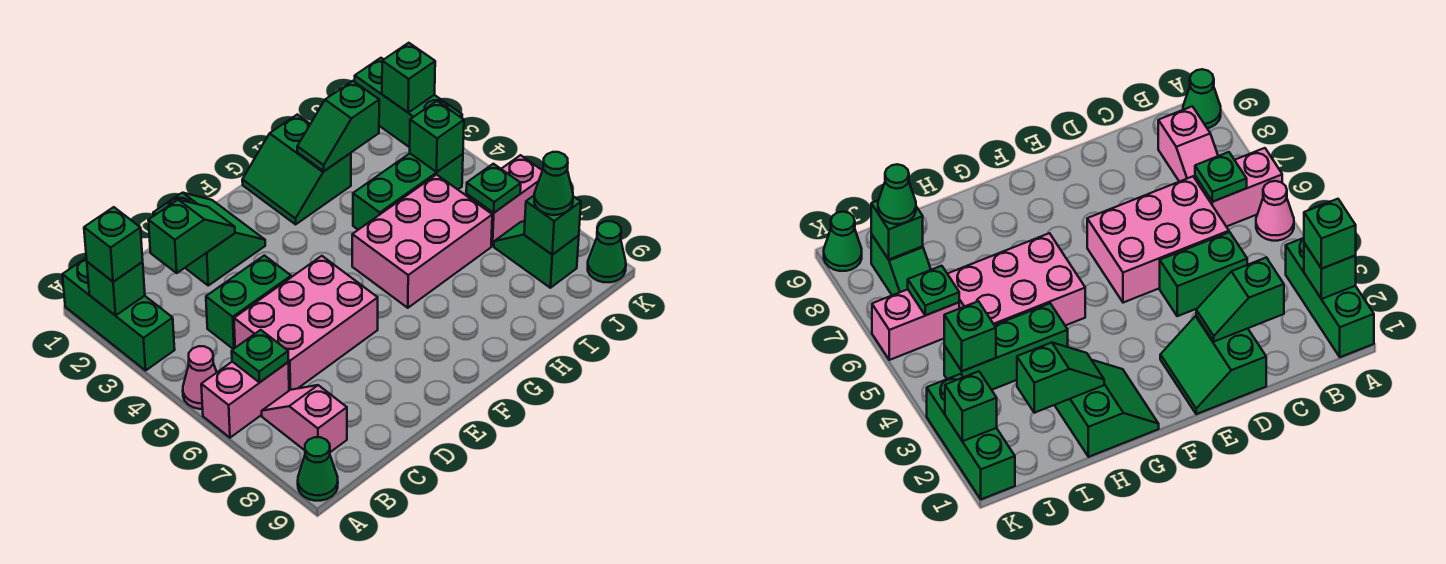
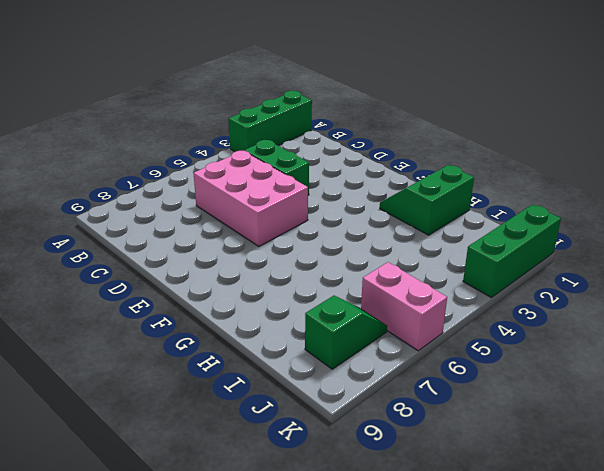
none -> pink 1x1 cone [183,346,217,409]
none -> pink 1x2 brick [201,362,289,438]
none -> green 1x1 cone [298,437,338,501]

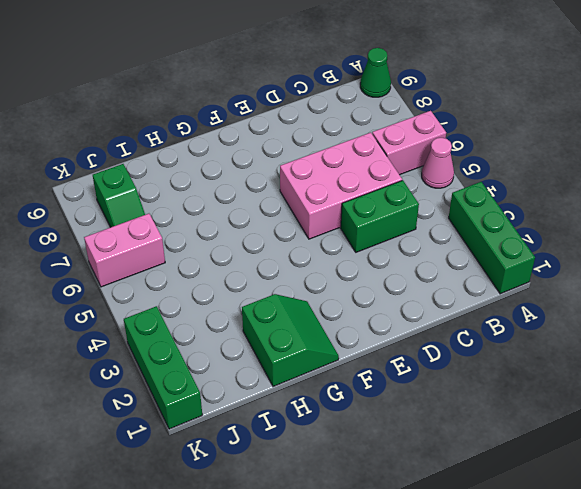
none -> pink 1x2 slope [262,385,347,452]
none -> green 2x2 slope [153,193,265,285]
none -> pink 2x3 brick [352,175,492,308]

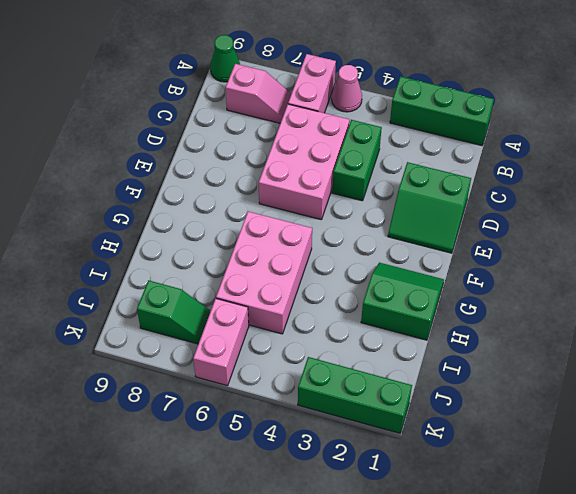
none -> green 1x3 brick [353,153,463,230]
none -> green 1x1 cone [588,221,626,282]
none -> green 1x1 brick [87,262,145,316]

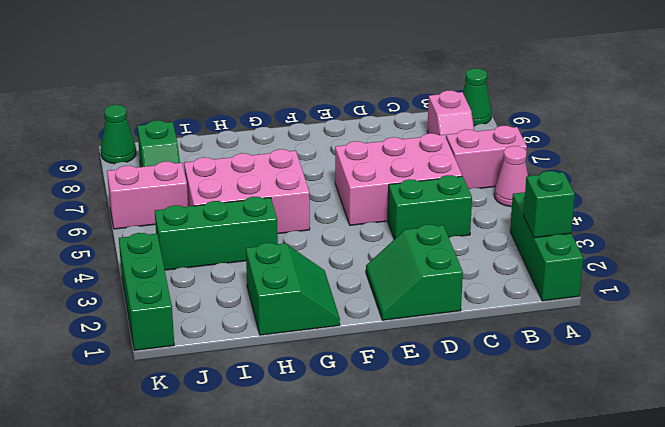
none -> green 1x1 plate [232,330,288,382]
none -> green 1x2 slope [148,200,235,273]
none -> green 1x2 slope [297,81,379,171]

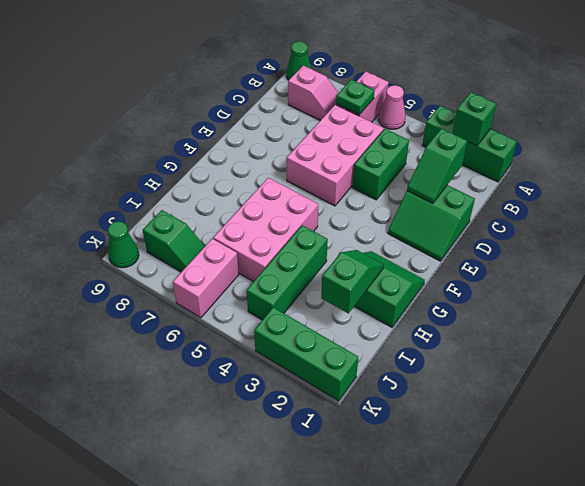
none -> green 1x1 brick [410,101,464,172]
none -> green 1x1 plate [466,164,521,213]
none -> green 1x1 brick [524,196,581,255]

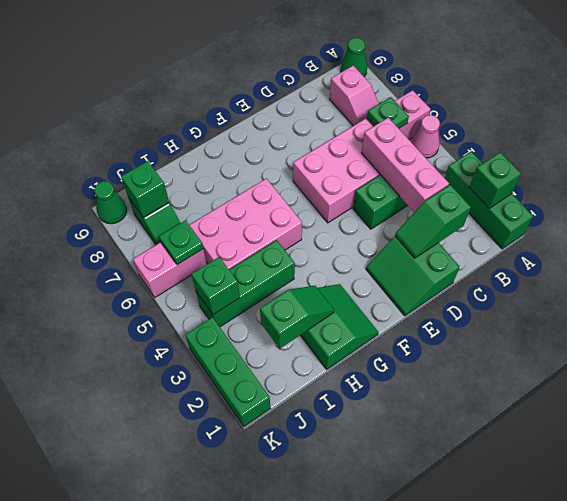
pink 1x3 brick [361,118,449,212] -> none
none -> green 1x1 brick [382,43,435,112]
none -> green 1x1 brick [84,207,143,282]
none -> green 1x1 cone [534,152,573,215]

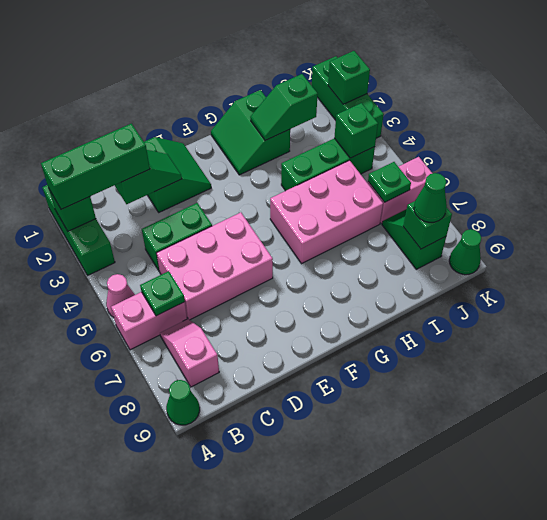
green 1x3 brick [41,124,150,210] -> green 1x1 brick [84,207,143,282]

